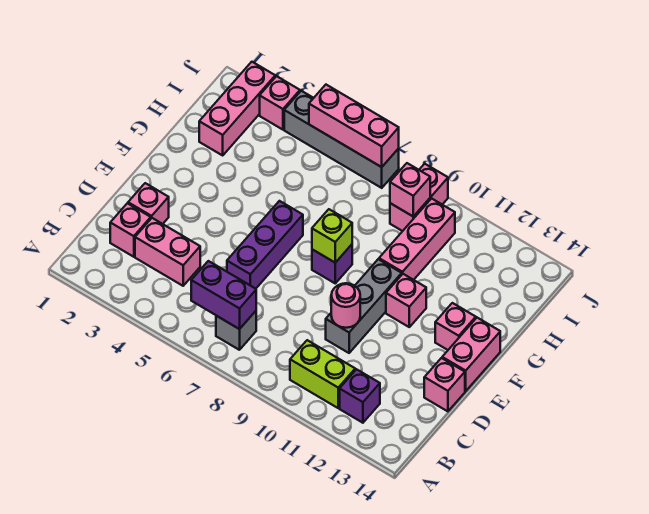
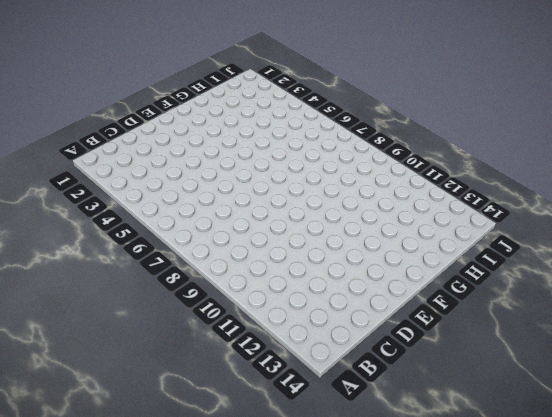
none -> grey 1x1 brick [216,311,256,350]
none -> lime 1x2 brick [290,340,355,408]
none -> purple 1x1 brick [340,369,380,423]

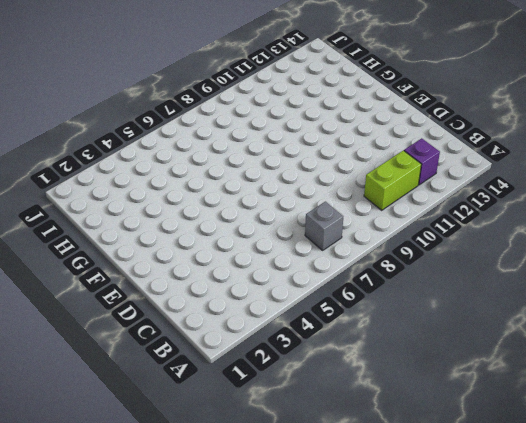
none -> pink 1x1 brick [110,203,151,257]
none -> pink 1x2 brick [135,218,200,286]
none -> pink 1x1 brick [128,183,169,224]

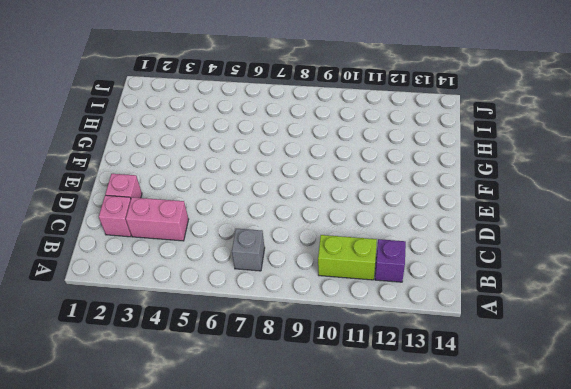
none -> purple 1x3 brick [227,201,303,289]
none -> grey 1x3 brick [326,259,402,353]
none -> pink 1x1 brick [424,358,465,411]

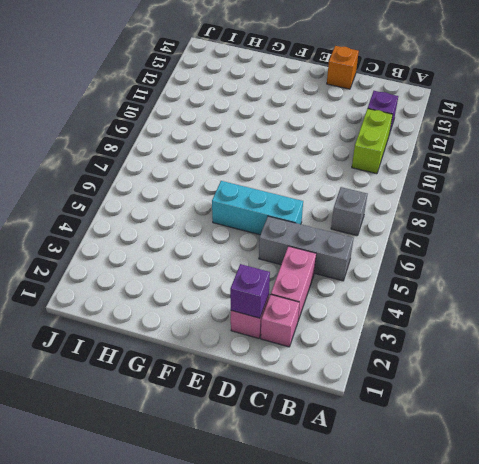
grey 1x3 brick [259,216,354,281] -> grey 1x3 brick moved to [326,259,402,353]
purple 1x1 brick [230,264,270,318] -> purple 1x1 brick moved to [312,245,352,283]
cyan 1x3 brick [212,181,303,235] -> purple 1x3 brick [227,201,303,289]
orange 1x1 brick [327,46,359,89] -> pink 1x1 brick [424,358,465,411]
none -> pink 1x2 brick [442,318,500,391]
none -> pink 1x1 brick [386,274,426,327]
none -> pink 1x1 brick [435,303,476,350]

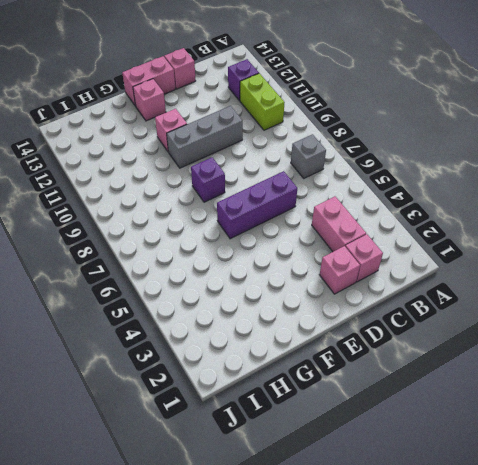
none -> pink 1x3 brick [379,198,455,280]
none -> pink 1x3 brick [199,62,275,155]
none -> pink 1x2 brick [390,164,448,231]

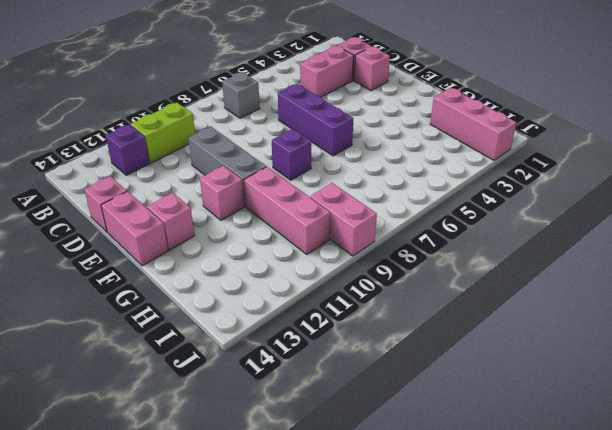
none -> pink 1x1 brick [260,76,300,130]
none -> grey 1x4 brick [284,91,399,188]
none -> purple 1x2 brick [191,261,256,329]

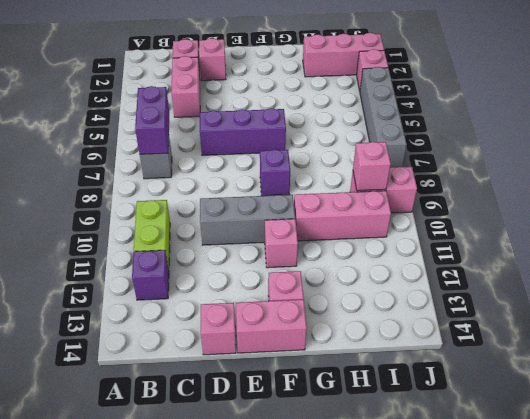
none -> pink 1x1 round brick [331,283,360,328]
none -> lime 1x1 brick [312,209,352,263]
none -> pink 1x3 brick [309,85,399,167]

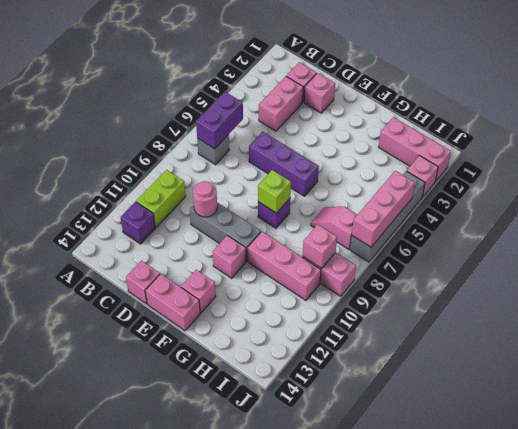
pink 1x2 slope [311,207,357,249] -> none

